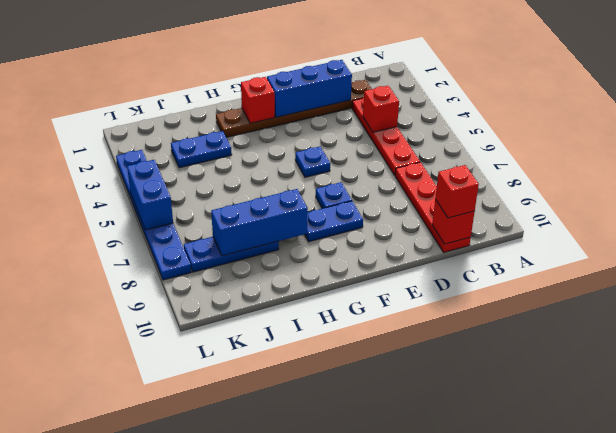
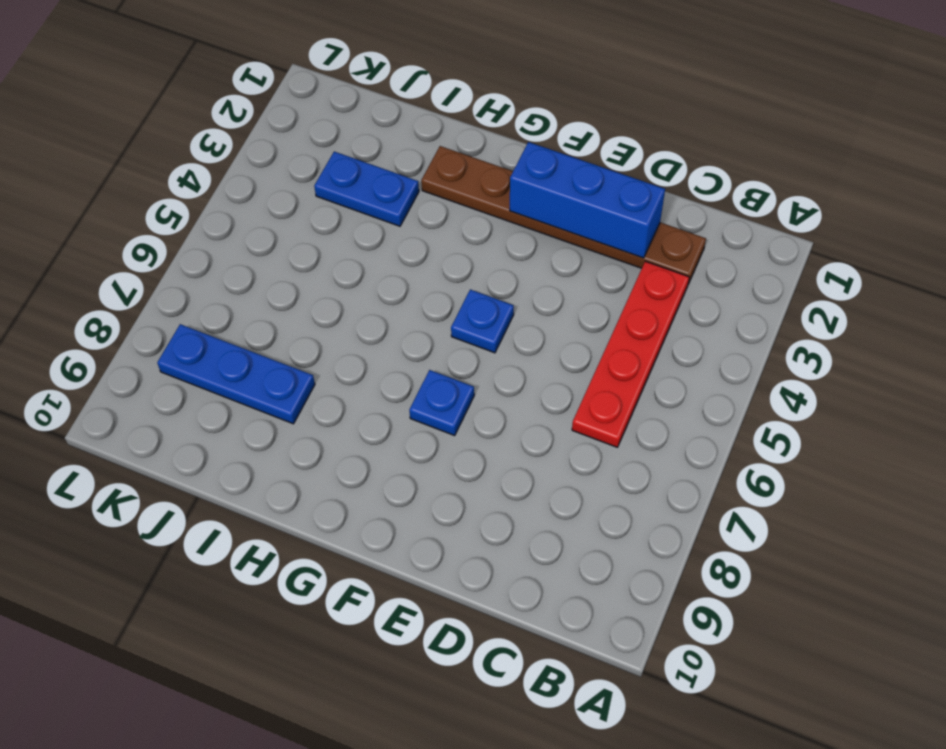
none -> red 1x4 plate [395,162,471,252]
none -> blue 1x2 plate [305,201,363,242]
none -> blue 1x6 plate [116,150,191,280]

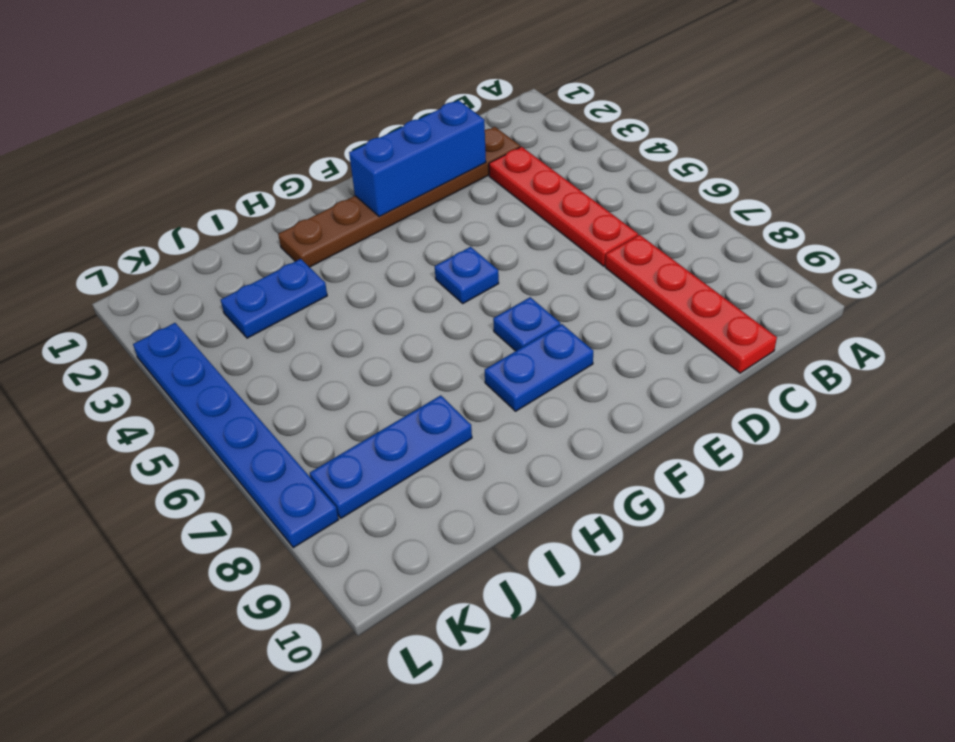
none -> red 1x1 brick [363,86,399,132]
none -> red 1x1 brick [432,200,475,244]
none -> red 1x1 brick [241,77,275,123]

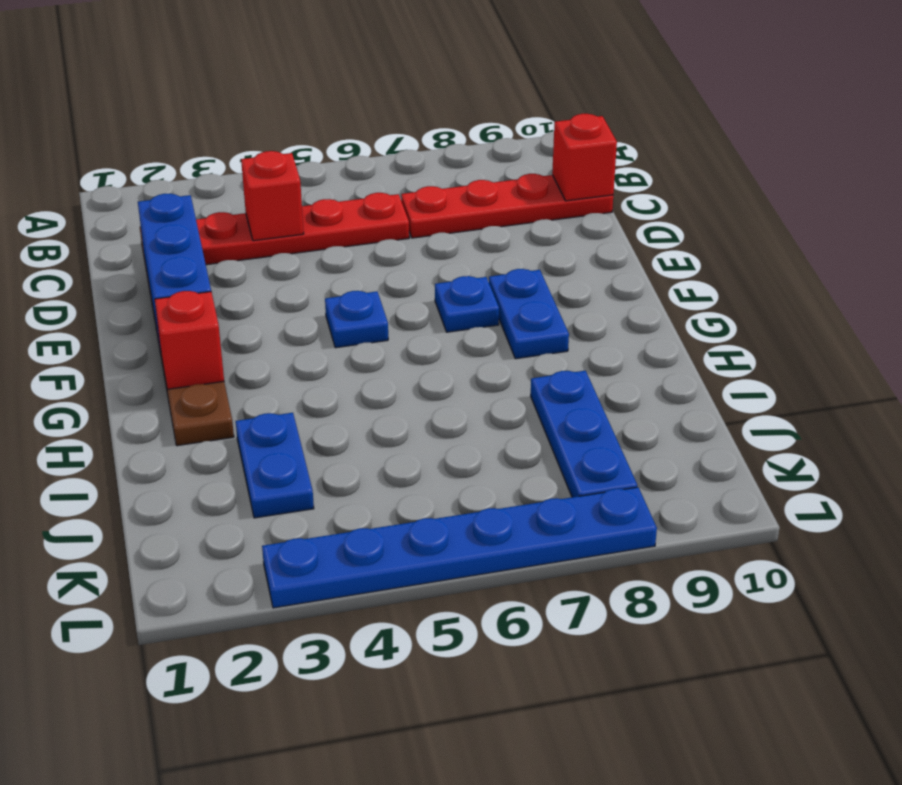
none -> blue 1x3 brick [211,189,308,256]
none -> blue 1x2 brick [127,160,173,230]
none -> red 1x1 brick [435,165,479,218]

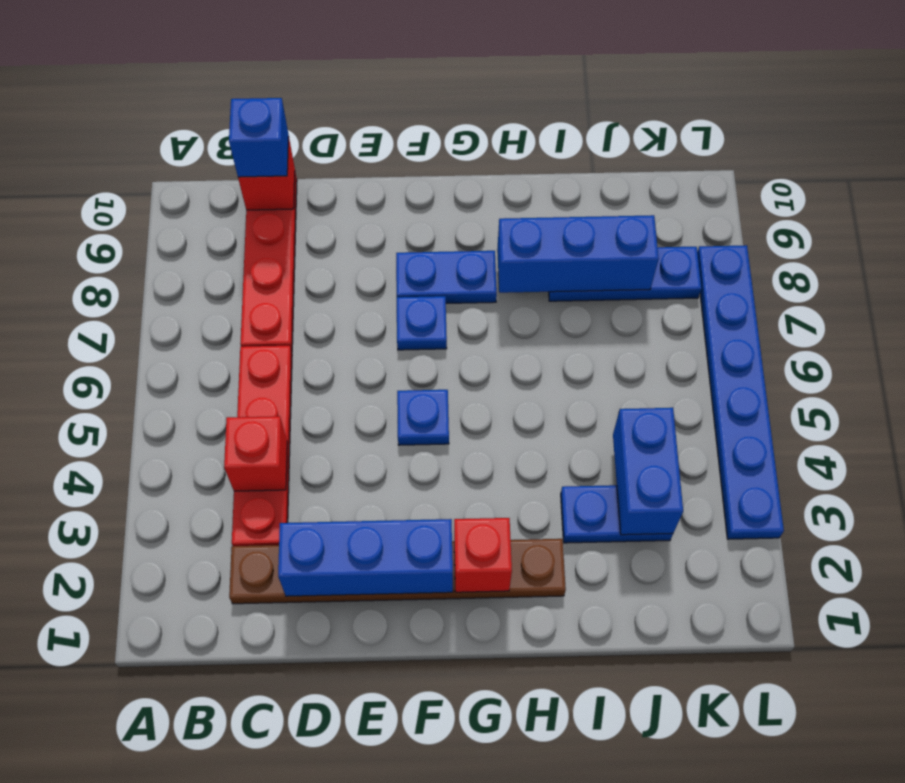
blue 1x1 brick [229,98,289,177] -> red 1x1 brick [435,165,479,218]
blue 1x2 brick [613,408,683,535] -> blue 1x2 brick moved to [127,160,173,230]

